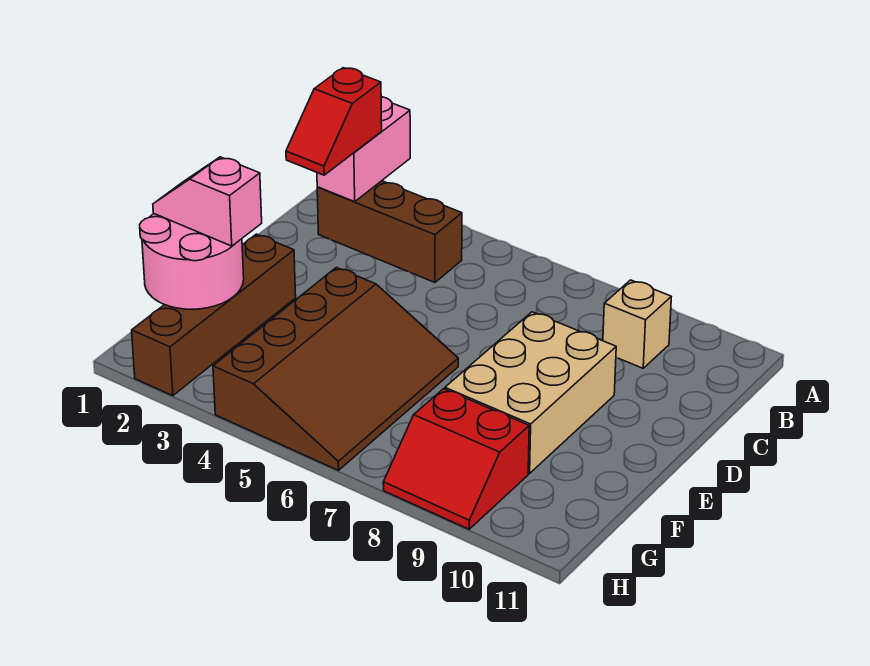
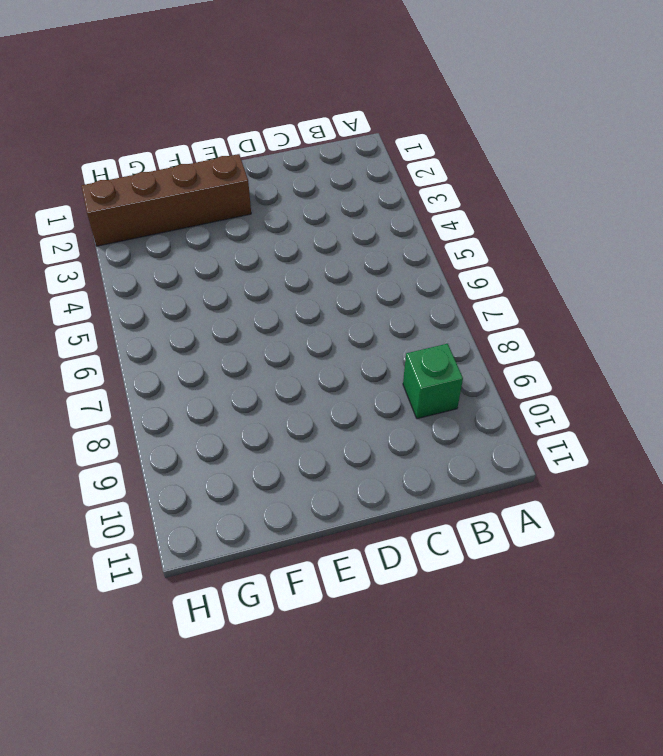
green 1x1 brick [403,344,463,419] -> tan 1x1 brick [603,280,671,368]
none -> brown 1x3 brick [317,181,462,282]
none -> tan 2x3 brick [445,312,616,473]

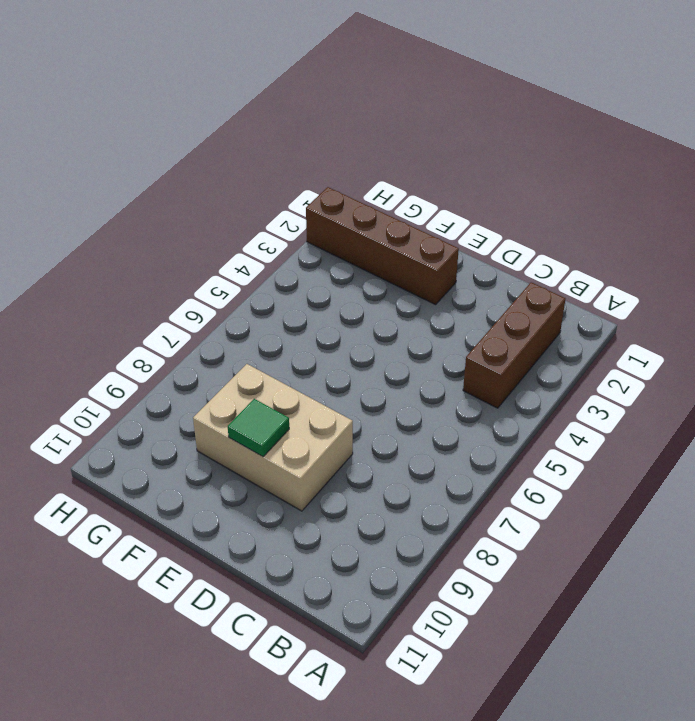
green 1x1 tile [228,399,289,457] -> none
none -> tan 1x1 brick [603,280,671,368]
none -> brown 3x4 slope [213,267,458,470]

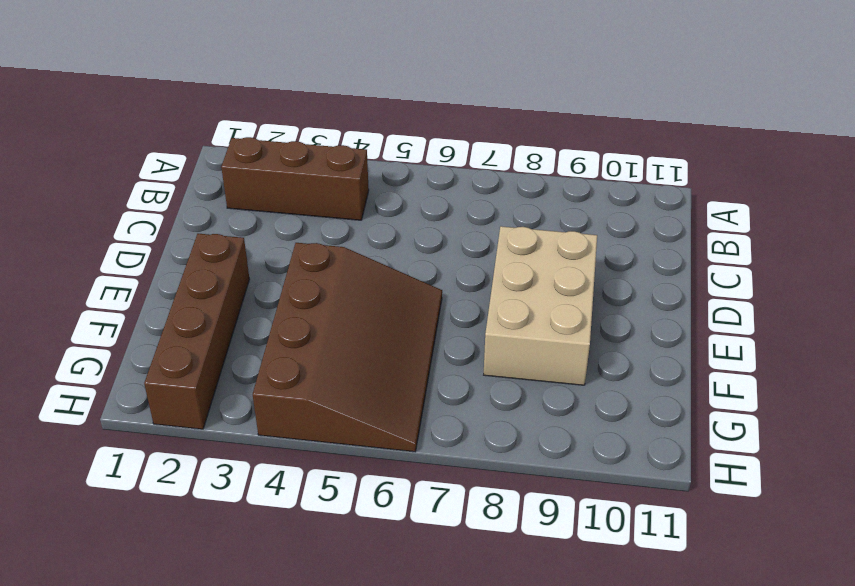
none -> tan 1x1 brick [603,280,671,368]
none -> red 2x2 slope [383,389,529,529]

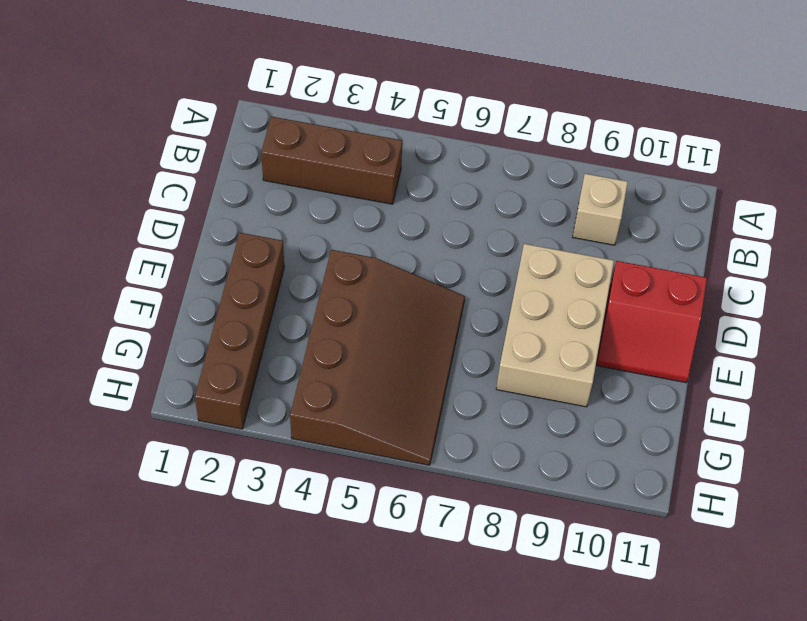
red 2x2 slope [597,261,707,383] -> red 2x2 slope moved to [383,389,529,529]
none -> pink 1x2 brick [317,97,410,202]
none -> pink 2x2 round brick [140,214,244,309]

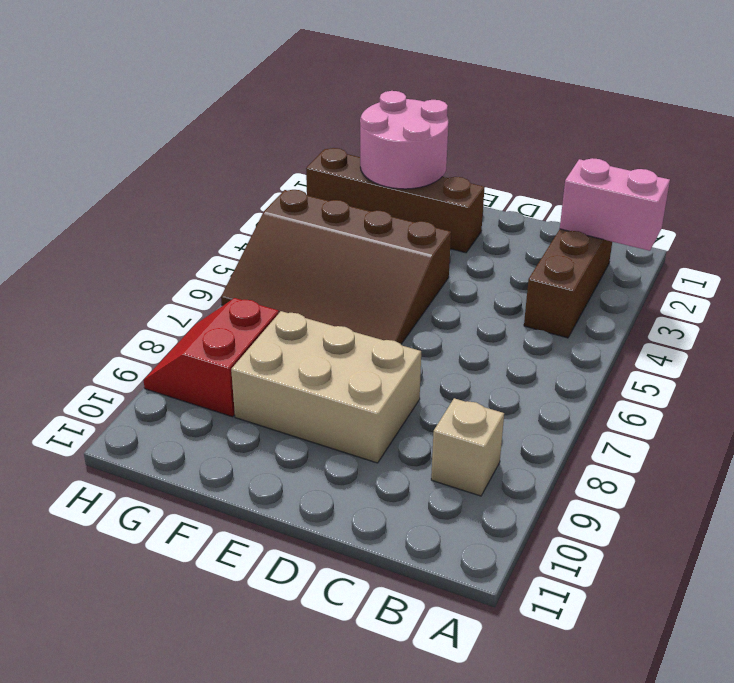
none -> red 1x2 slope [286,68,382,175]
none -> pink 1x2 slope [153,157,262,246]

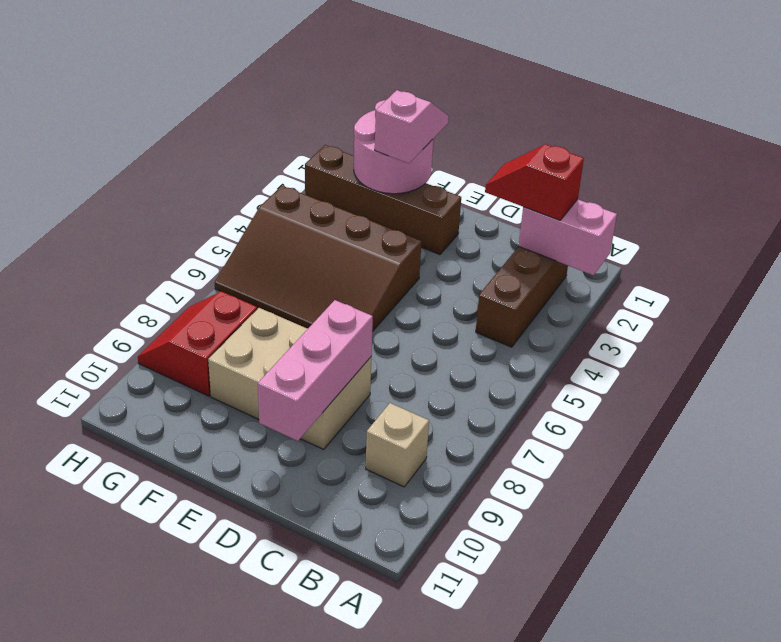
pink 1x3 brick [258,300,373,441] -> none

